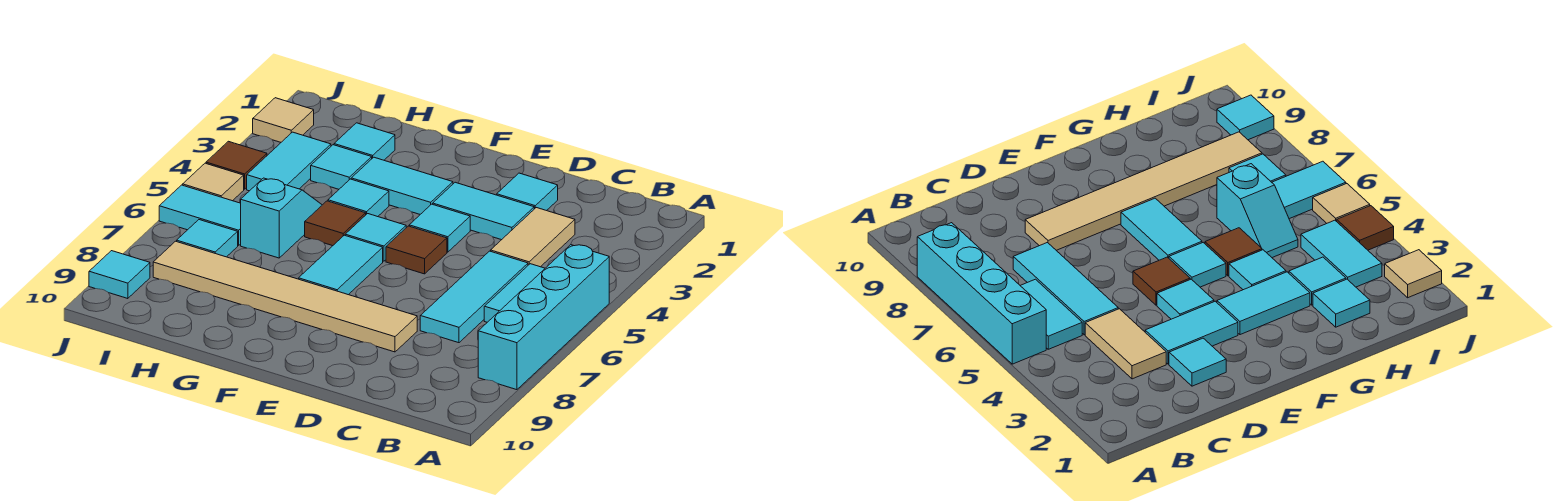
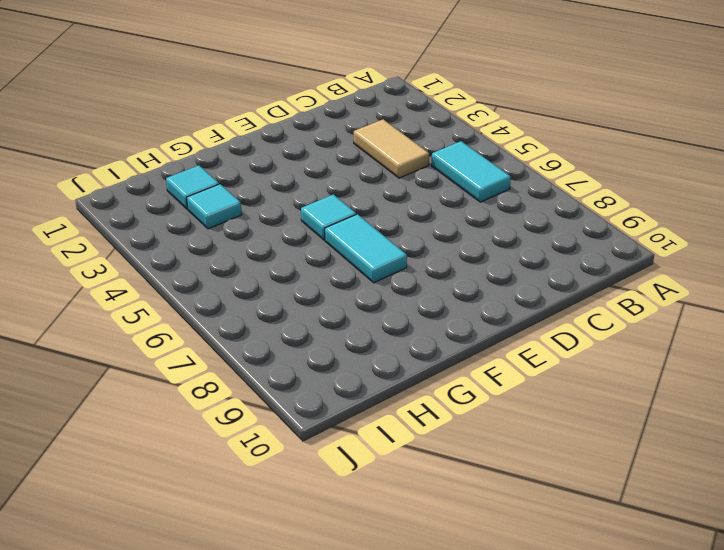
none -> cyan 1x4 brick [478,245,609,390]
none -> cyan 1x3 tile [420,251,528,343]
none -> cyan 1x1 tile [497,173,558,211]

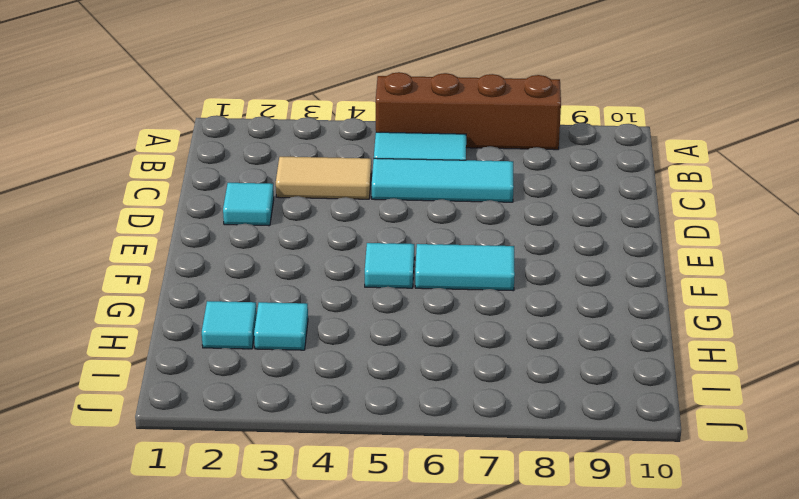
brown 1x4 brick [376,72,561,150] -> cyan 1x4 brick [478,245,609,390]
none -> cyan 1x2 tile [433,182,534,240]
none -> tan 1x6 tile [153,241,417,352]
none -> cyan 1x1 tile [409,204,470,252]

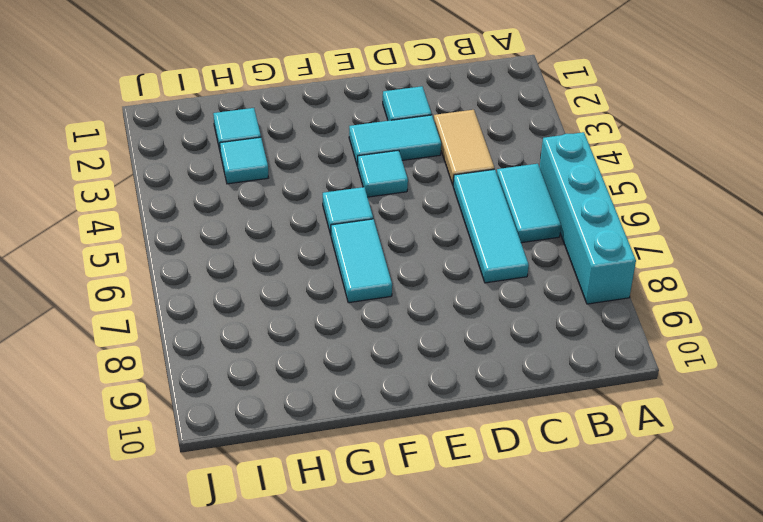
none -> tan 1x6 tile [153,241,417,352]
none -> brown 1x1 tile [386,226,447,274]
none -> cyan 1x2 tile [351,157,453,214]

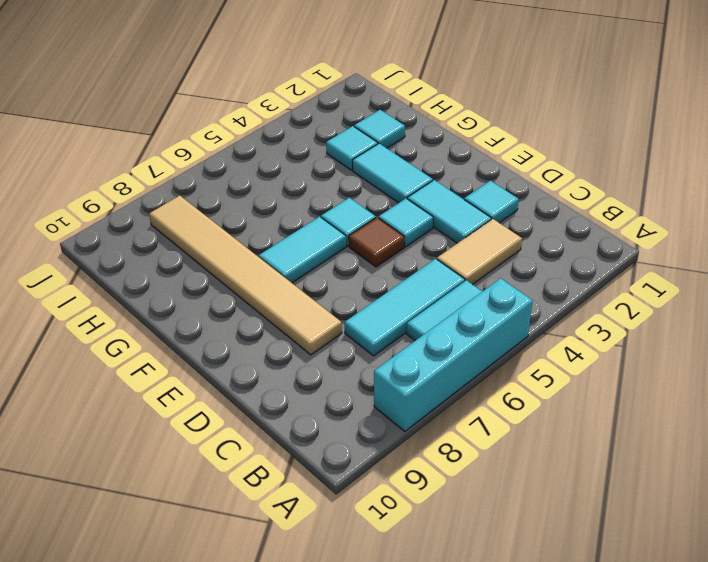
none -> cyan 1x1 tile [328,179,389,217]
none -> brown 1x1 tile [305,201,366,246]
none -> cyan 1x2 slope [241,178,322,258]

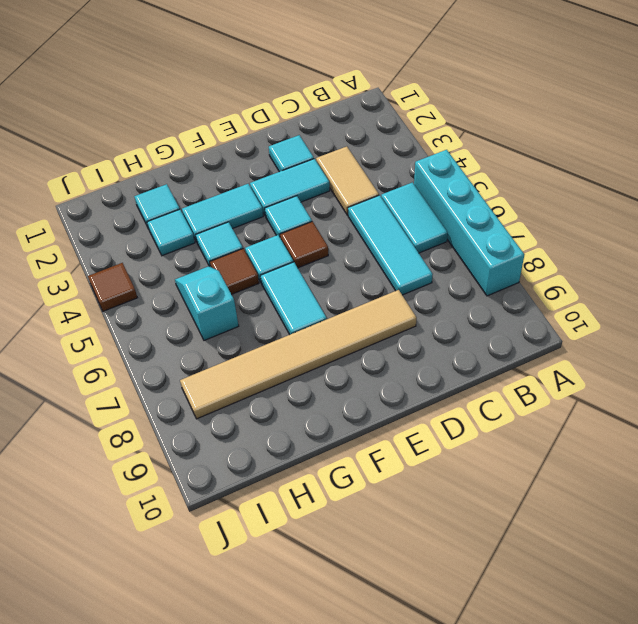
none -> cyan 1x2 tile [247,132,331,191]
none -> cyan 1x2 tile [159,185,241,246]
none -> cyan 1x1 tile [177,220,238,257]

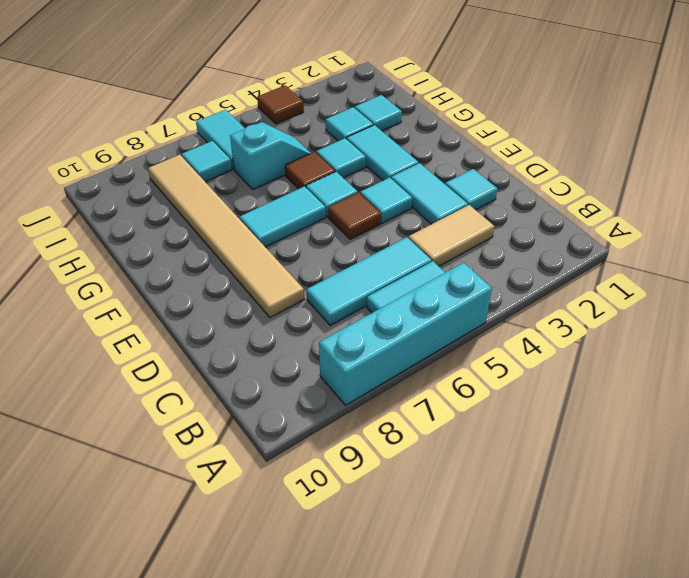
none -> cyan 1x2 tile [247,132,331,191]
none -> tan 1x1 tile [253,98,314,142]
none -> tan 1x1 tile [183,163,244,201]

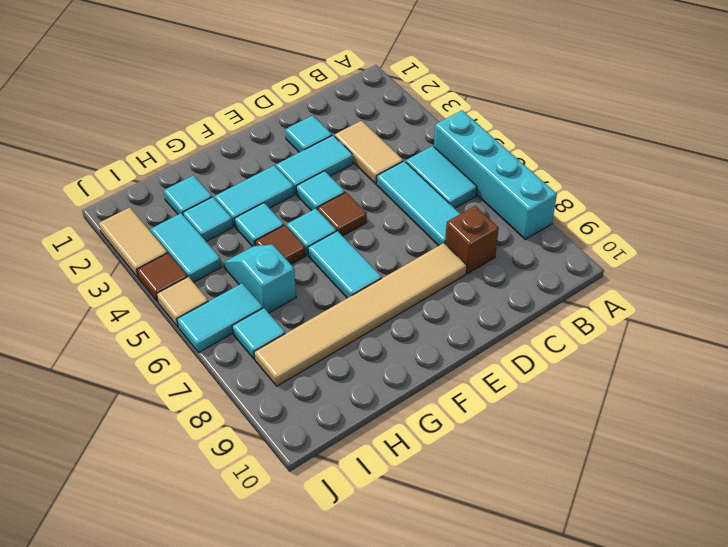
brown 1x1 brick [445,206,499,274] -> none
tan 1x2 tile [99,207,168,277] -> tan 1x1 tile [253,98,314,142]
none -> cyan 1x1 tile [89,251,150,299]

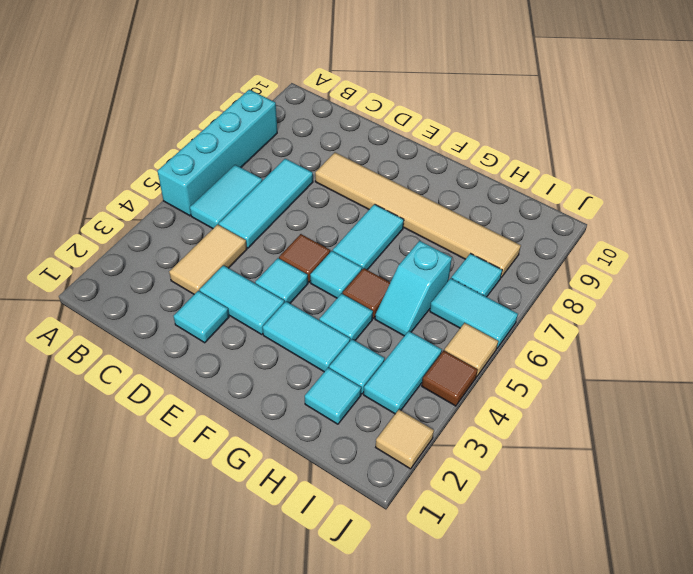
none -> cyan 1x1 tile [89,251,150,299]

